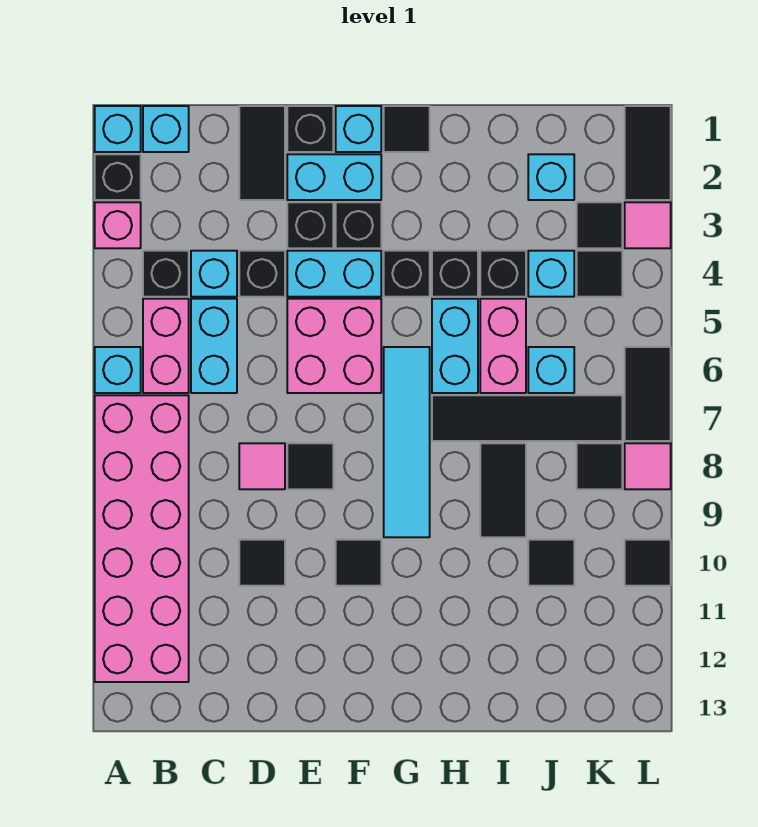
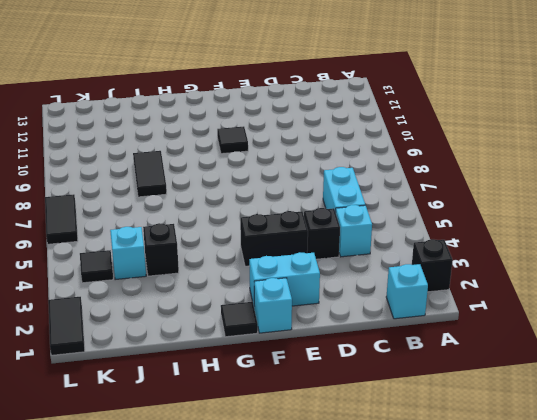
black 1x2 brick [240,211,308,266] -> cyan 1x2 brick [287,251,381,297]
none -> cyan 1x1 brick [95,106,141,152]
none -> pink 1x1 brick [95,202,141,248]
none -> cyan 1x1 brick [95,347,141,393]
none -> pink 2x6 brick [95,395,189,682]

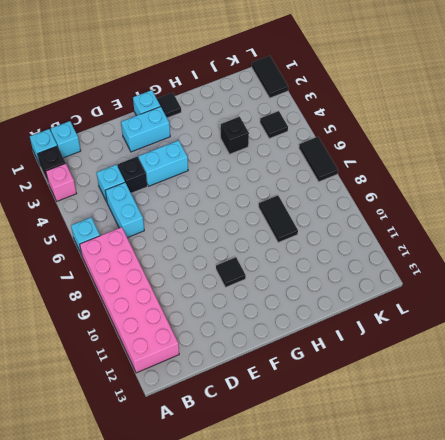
none -> black 1x1 brick [143,251,189,297]
none -> pink 1x2 brick [143,299,189,393]
none -> black 1x2 tile [239,106,285,200]
none -> pink 1x1 tile [239,443,285,489]

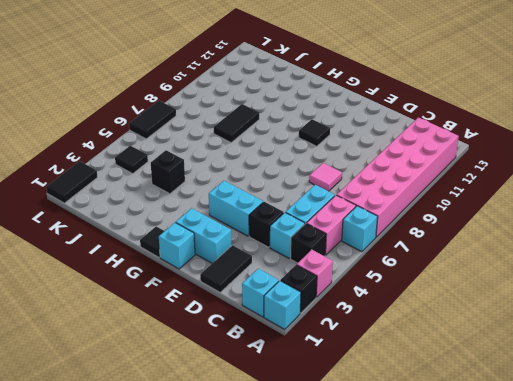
none -> black 1x1 tile [239,540,285,586]
none -> black 1x1 brick [287,106,333,152]
none -> black 1x1 brick [287,202,333,248]
none -> pink 2x2 brick [287,299,381,393]

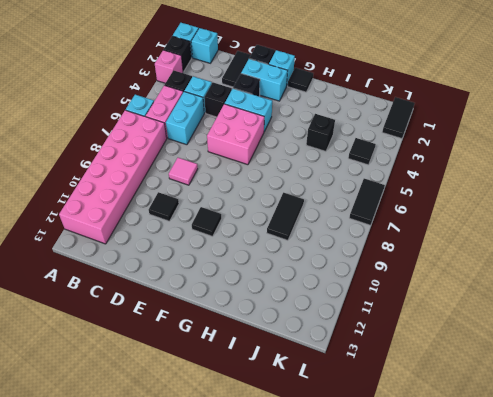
none -> black 1x1 tile [287,443,333,489]
none -> black 1x1 brick [336,202,381,248]
none -> black 1x1 brick [384,251,430,297]
none -> cyan 1x4 tile [384,347,430,537]

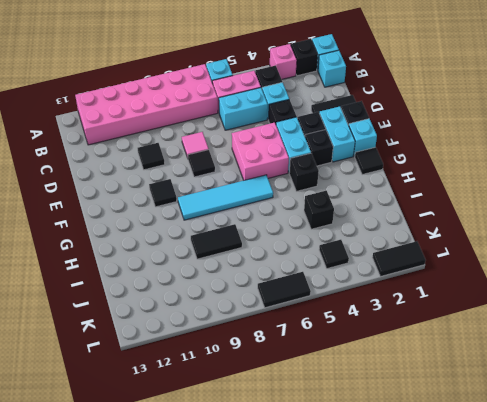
none -> black 1x1 brick [432,251,478,297]
none -> cyan 1x2 brick [432,299,478,393]
none -> black 1x4 tile [432,395,622,441]
none -> pink 1x2 brick [480,299,526,393]

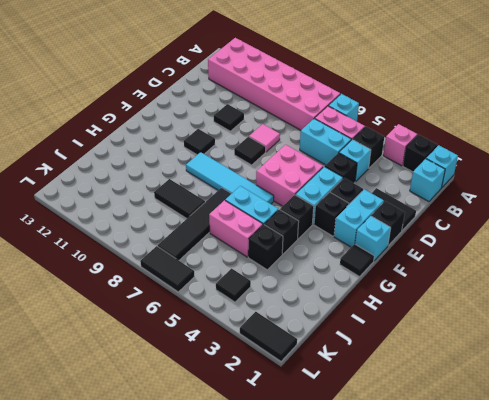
none -> cyan 1x1 brick [528,154,574,200]
none -> cyan 1x1 brick [528,251,574,297]
none -> cyan 1x1 brick [528,347,574,393]
none -> black 1x1 tile [528,540,574,586]

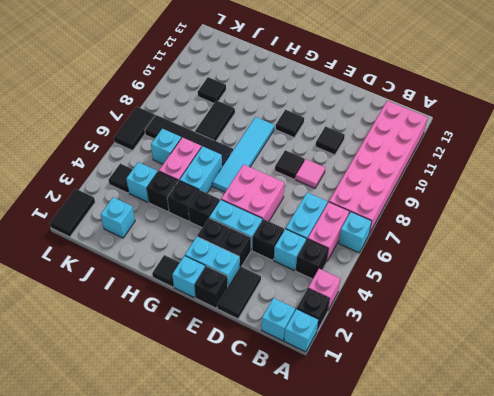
none -> black 1x1 tile [577,202,622,248]
none -> black 1x1 tile [577,443,622,489]
none -> pink 1x1 tile [625,202,671,248]
none -> pink 1x1 tile [625,443,671,489]

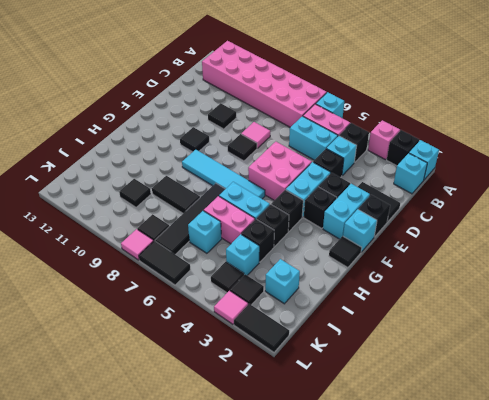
none -> black 1x1 tile [625,540,671,586]

